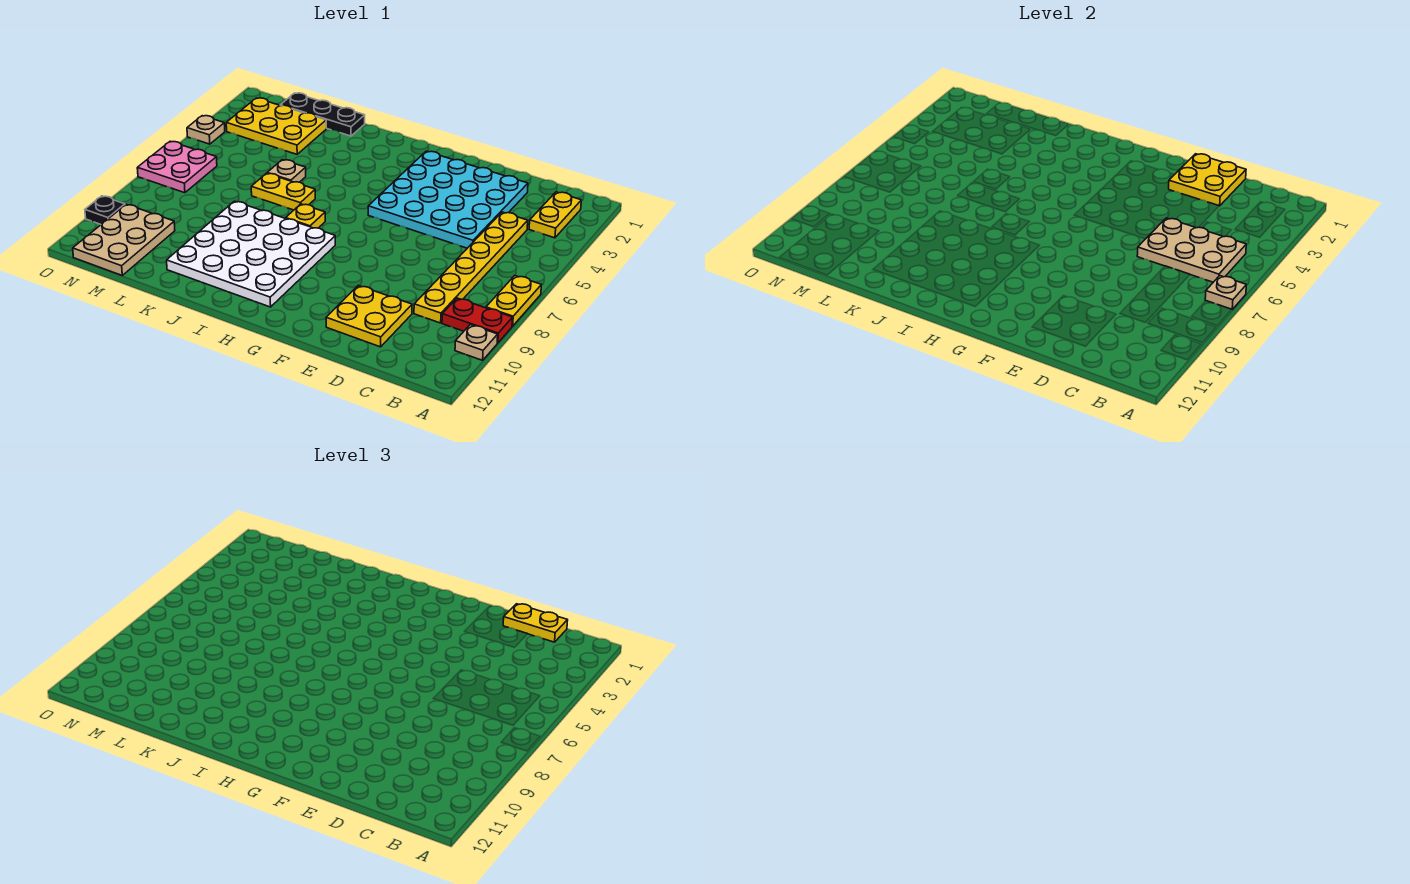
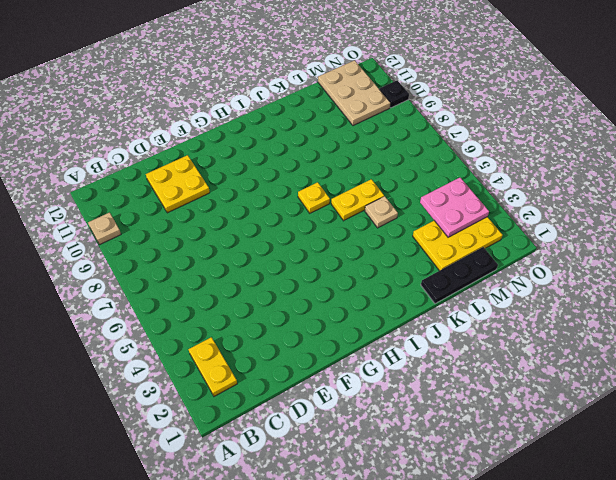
pink 2x2 plate [420,178,489,237] -> pink 2x2 plate moved to [137,141,217,193]
none -> yellow 1x2 plate [486,276,541,326]
none -> red 1x2 plate [442,298,513,343]
none -> yellow 1x6 plate [414,212,528,323]

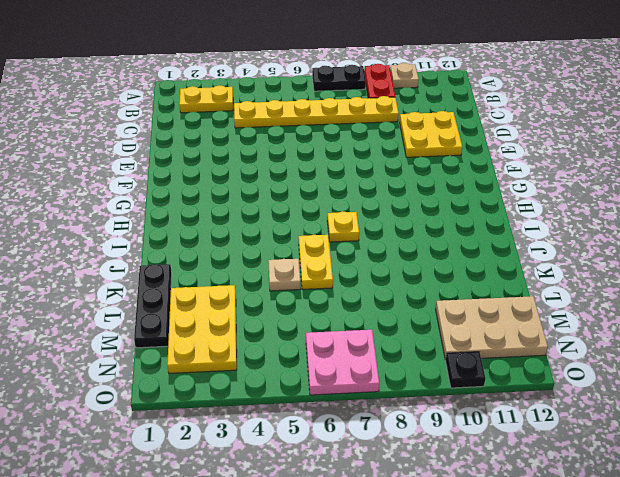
black 1x2 plate [312,65,366,91] -> yellow 1x2 plate [486,276,541,326]
none -> cyan 4x4 plate [368,151,528,248]
none -> white 4x4 plate [167,201,335,307]
none -> tan 1x1 plate [187,116,225,144]

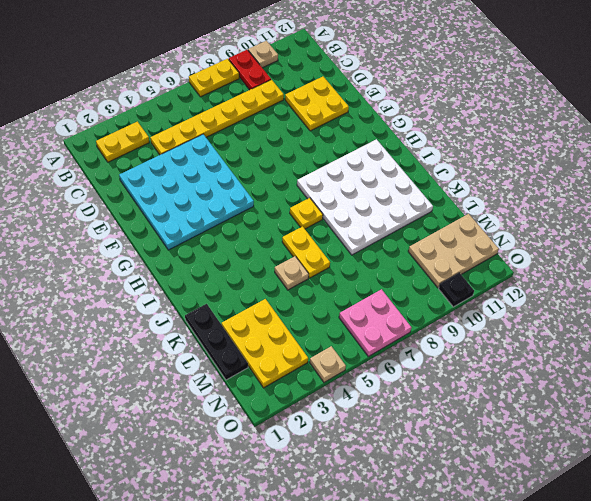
none -> tan 1x1 plate [1205,276,1246,309]
none -> tan 2x3 plate [1137,218,1246,282]
none -> yellow 2x2 plate [1169,154,1246,206]

